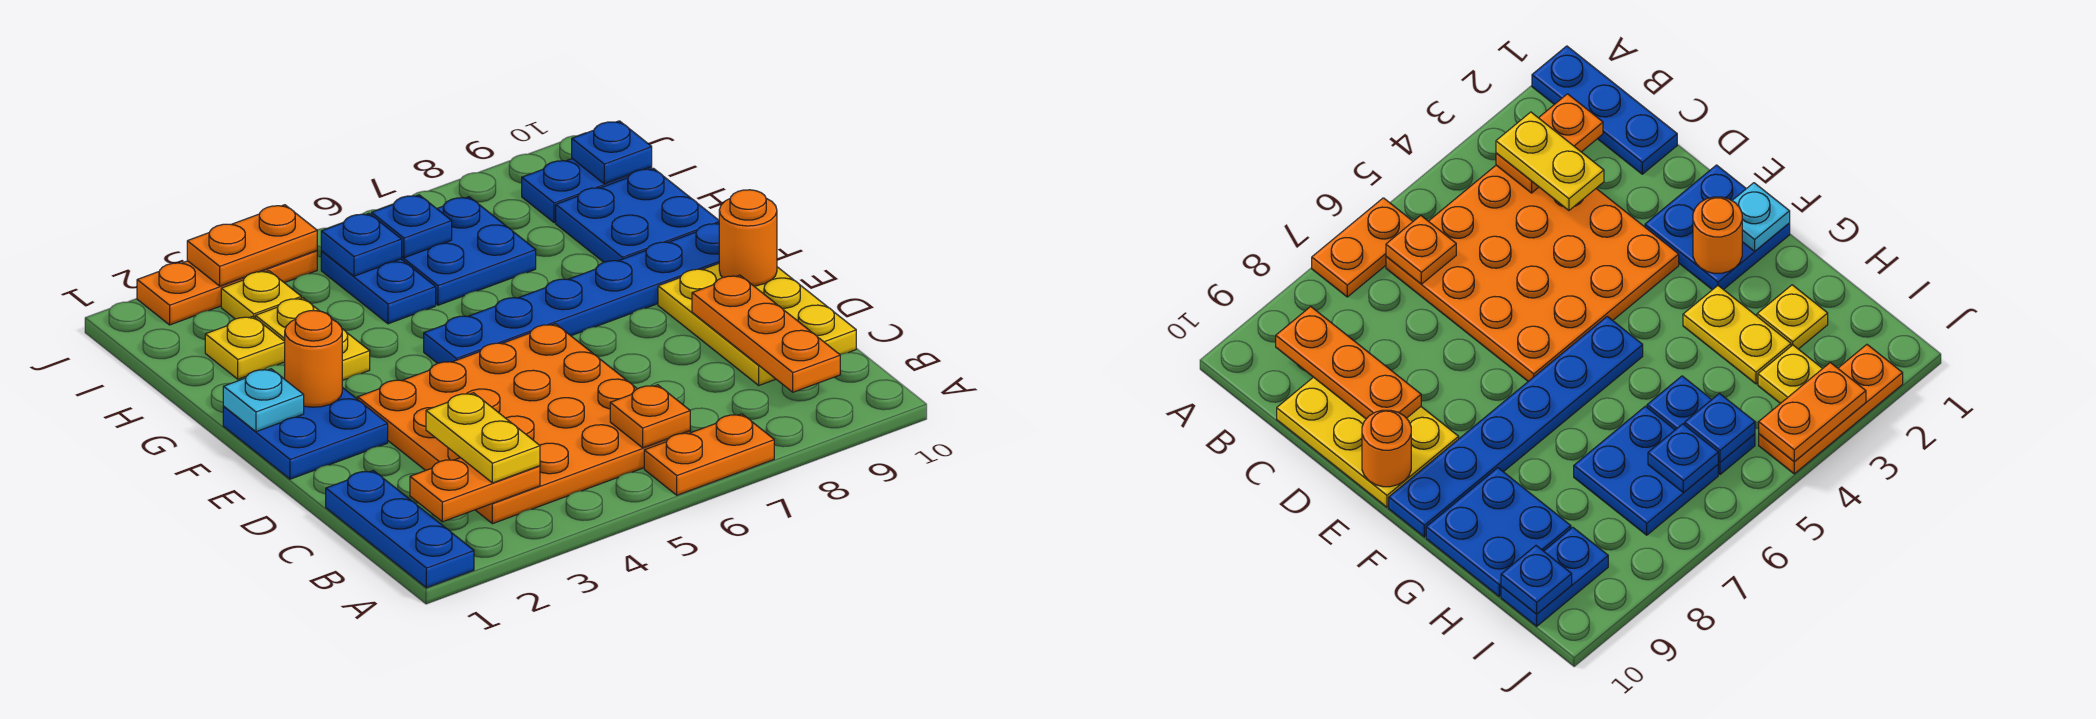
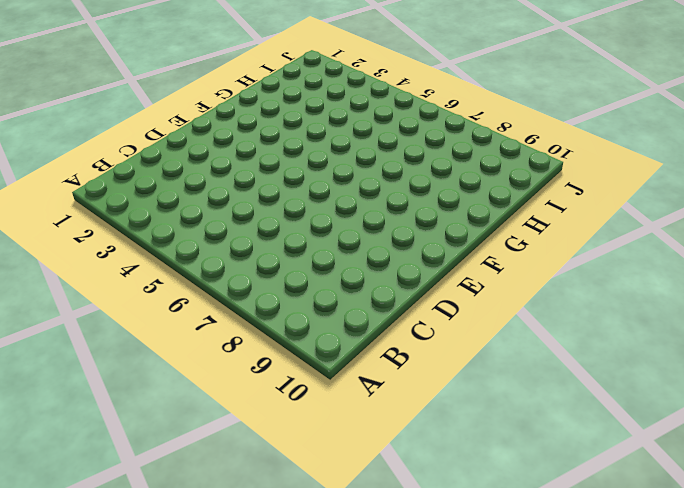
none -> blue 1x3 plate [326,471,474,588]
none -> orange 1x2 plate [644,414,774,495]
none -> orange 4x4 plate [358,324,690,524]

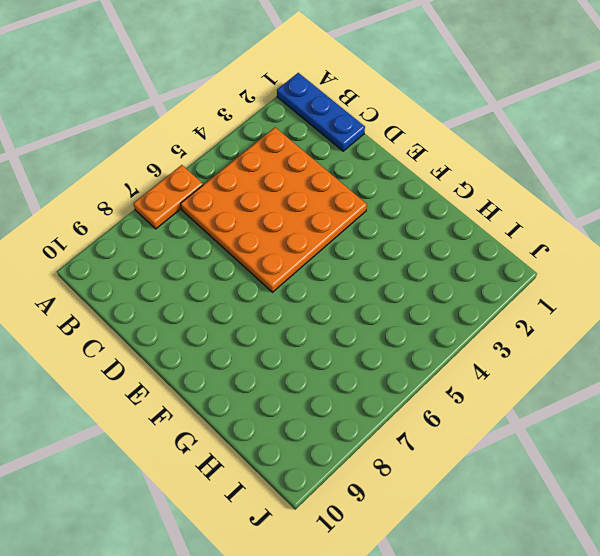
none -> yellow 2x3 plate [658,263,856,385]
none -> blue 2x2 plate [223,387,388,479]
none -> blue 1x6 plate [424,224,719,363]

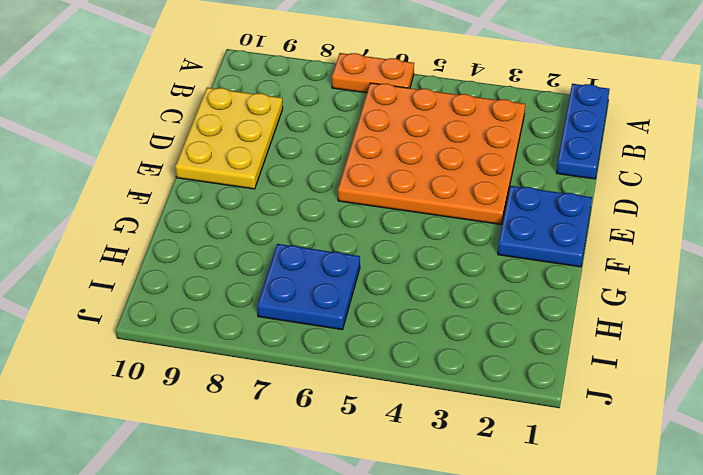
none -> blue 1x6 plate [424,224,719,363]
none -> yellow 1x2 plate [255,298,370,380]
none -> blue 2x2 plate [556,168,719,262]

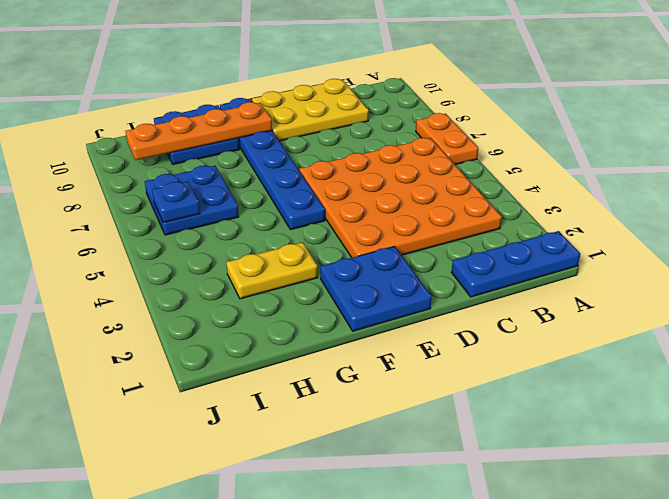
orange 1x4 plate [126,102,272,160] -> none
none -> yellow 1x1 plate [205,316,285,379]
none -> blue 1x2 plate [321,251,436,324]
none -> yellow 1x1 plate [221,271,301,319]

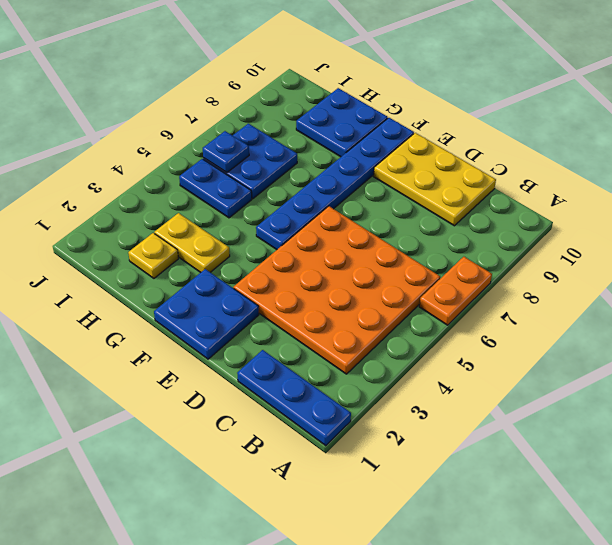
none -> yellow 1x1 plate [221,271,301,319]
none -> blue 1x2 plate [522,159,652,223]
none -> orange 1x3 plate [137,250,317,325]

